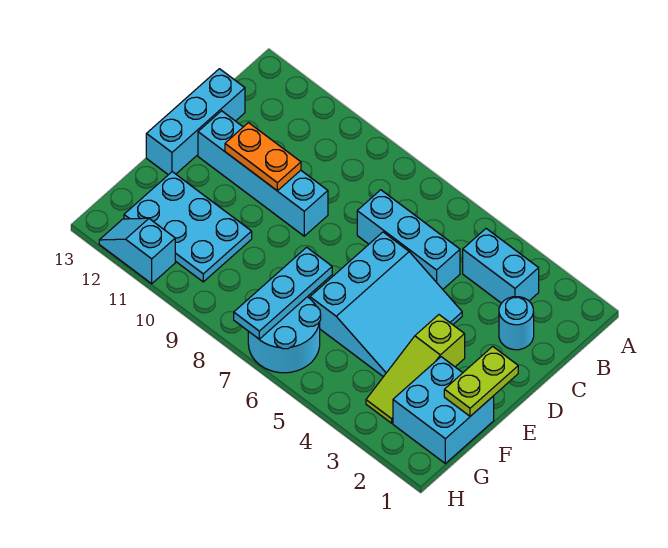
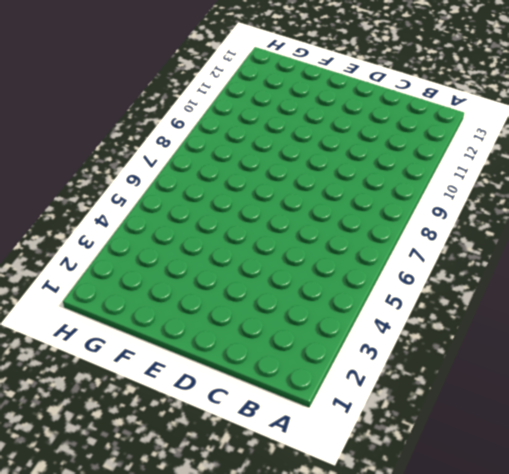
none -> cyan 1x2 brick [463,229,539,303]
none -> cyan 1x1 round brick [499,297,534,350]
none -> cyan 1x3 brick [357,190,460,289]

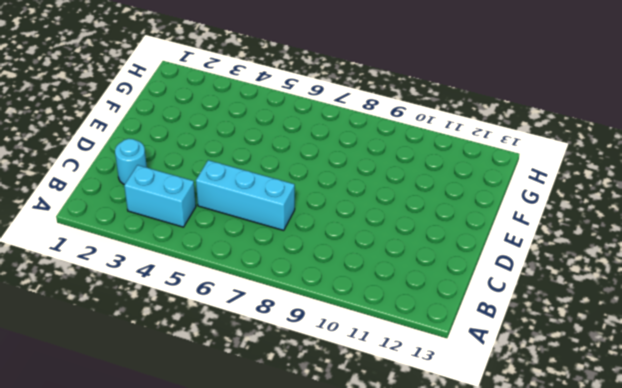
none -> cyan 1x3 brick [146,69,245,175]
none -> cyan 3x3 slope [310,232,462,377]
none -> cyan 1x4 brick [198,111,328,236]

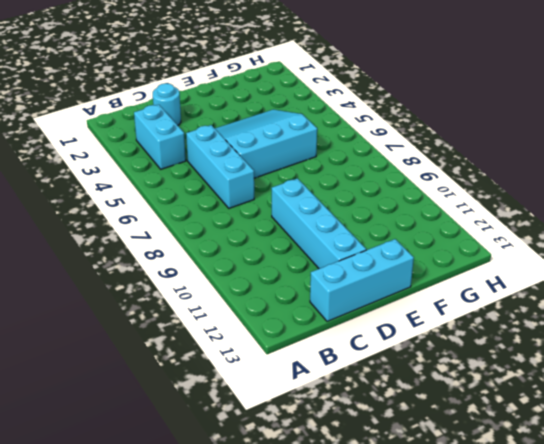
none -> lime 1x3 slope [366,315,465,423]
none -> cyan 2x2 brick [393,357,494,463]
none -> cyan 2x3 plate [124,172,252,282]

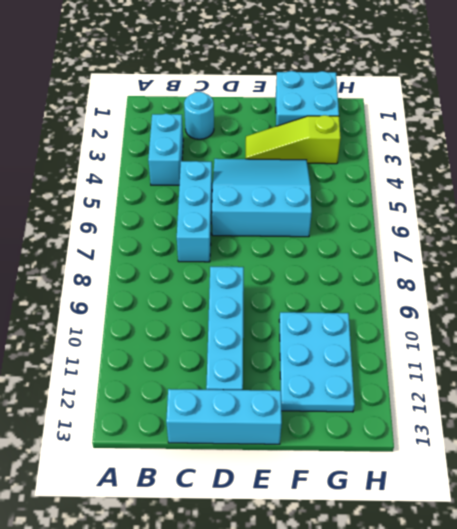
lime 1x3 slope [246,115,341,164] -> lime 1x3 slope turned to [366,315,465,423]
none -> cyan 2x2 round brick [248,297,321,373]
none -> cyan 1x2 slope [99,218,175,284]
none -> orange 1x2 plate [225,123,301,191]

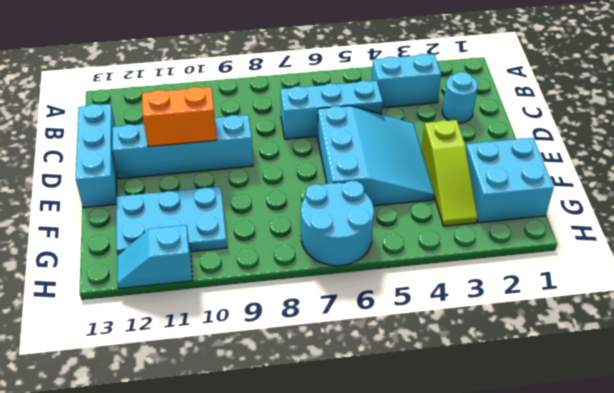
orange 1x2 brick [142,87,217,147] -> orange 1x2 plate [225,123,301,191]
none -> lime 1x2 plate [444,346,518,416]
none -> cyan 1x3 plate [234,247,332,339]

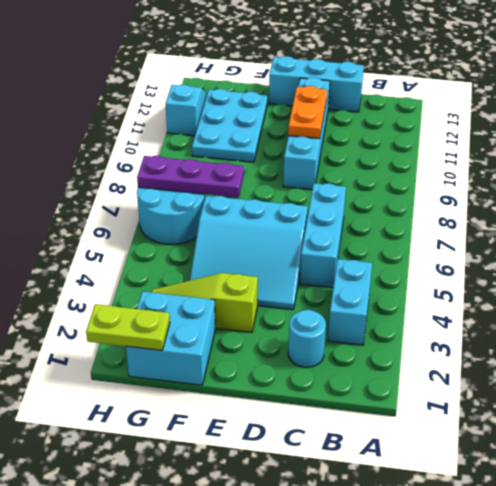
purple 1x3 plate [137,156,244,197] -> cyan 1x3 plate [234,247,332,339]
lime 1x2 plate [86,304,170,350] -> lime 1x2 plate moved to [444,346,518,416]

